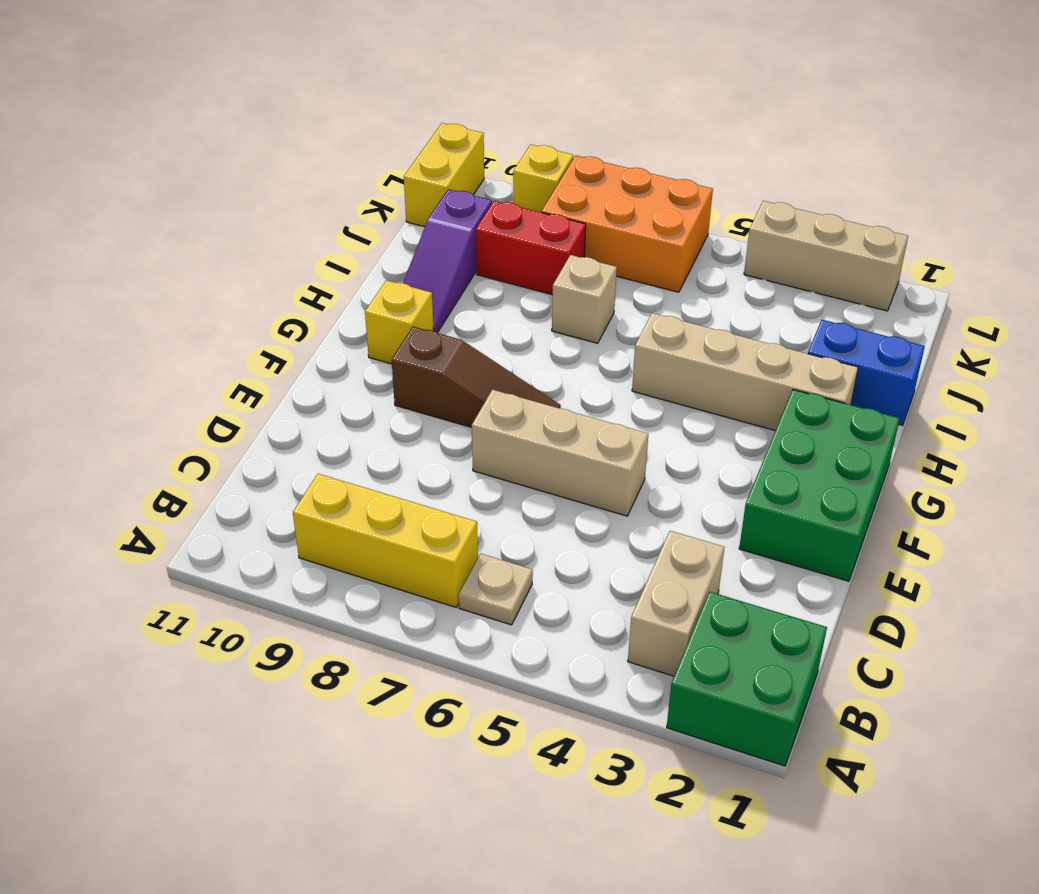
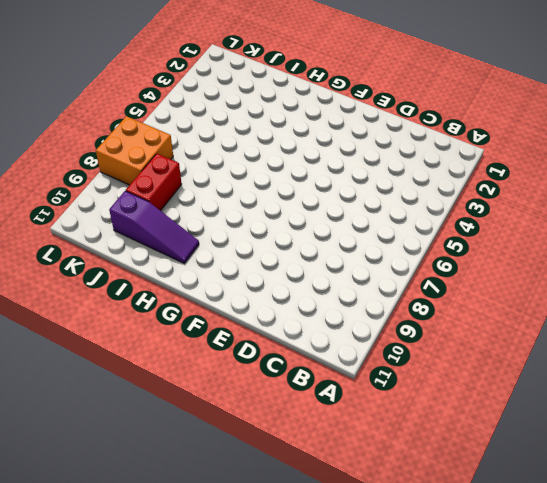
orange 2x2 brick [96,116,173,185] -> orange 2x3 brick [542,155,713,292]
none -> green 2x2 brick [667,592,827,766]
none -> tan 1x2 brick [628,531,724,676]
none -> tan 1x1 plate [459,554,533,625]

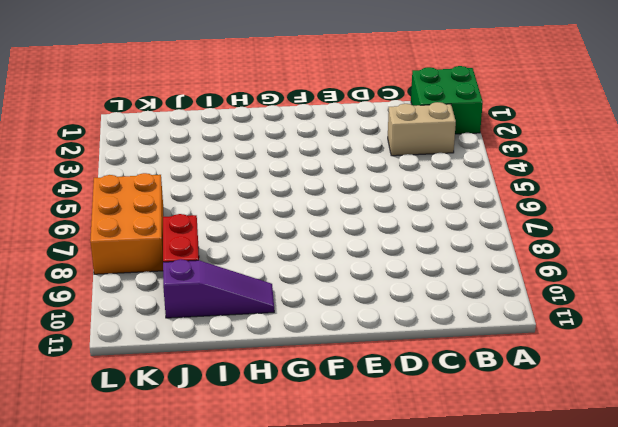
none -> tan 1x1 plate [459,554,533,625]
none -> yellow 1x3 brick [293,474,478,607]
none -> green 2x3 brick [739,390,900,581]

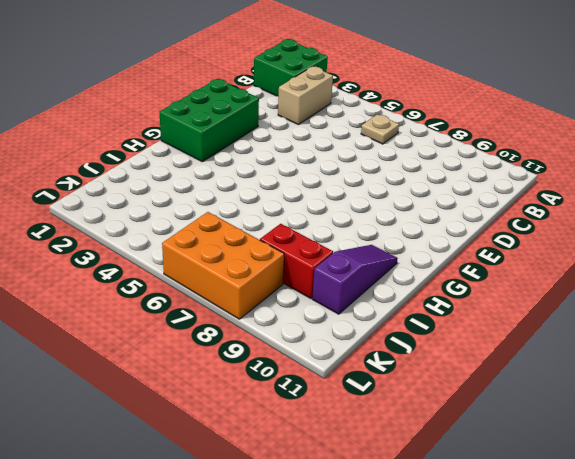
none -> yellow 1x3 brick [293,474,478,607]
none -> tan 1x3 brick [472,390,648,516]
none -> brown 1x3 slope [392,327,561,427]

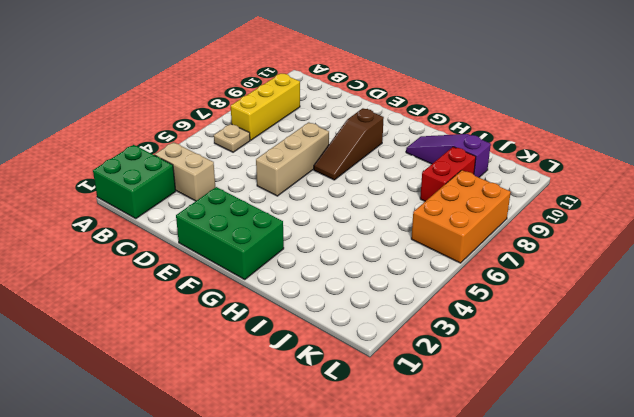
none -> yellow 1x1 brick [365,280,434,364]
none -> tan 1x4 brick [632,313,858,431]
none -> blue 1x2 brick [808,320,925,425]

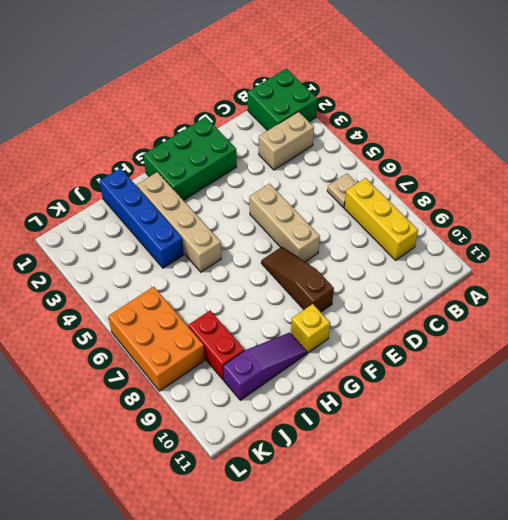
blue 1x4 brick [100,168,184,268] -> blue 1x2 brick [808,320,925,425]
none -> tan 1x1 brick [552,255,617,343]
none -> yellow 1x2 brick [404,123,484,227]
none -> tan 1x3 brick [744,201,908,311]

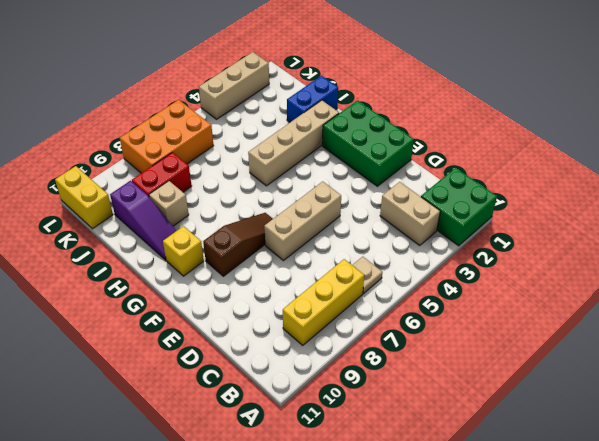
tan 1x1 brick [149,181,189,226] -> tan 1x1 brick moved to [552,255,617,343]
none -> yellow 1x1 brick [513,144,573,212]

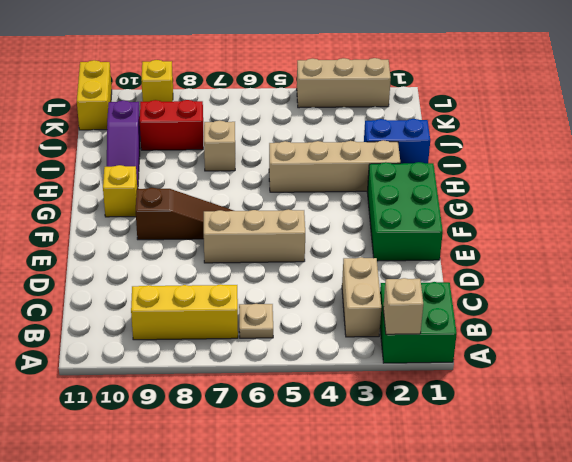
tan 1x1 brick [383,278,423,334] -> none
none -> orange 2x3 brick [542,155,713,292]

